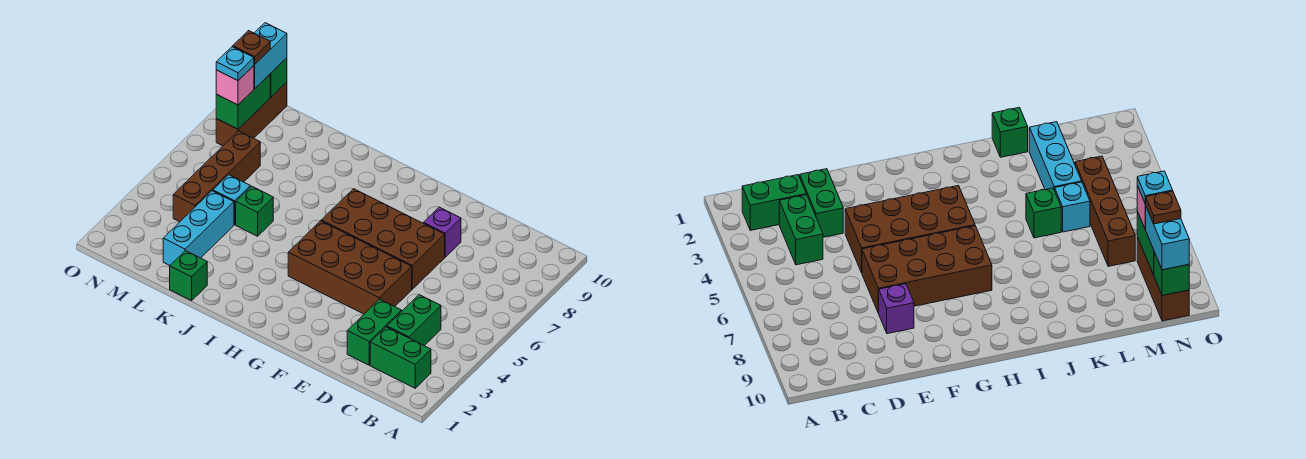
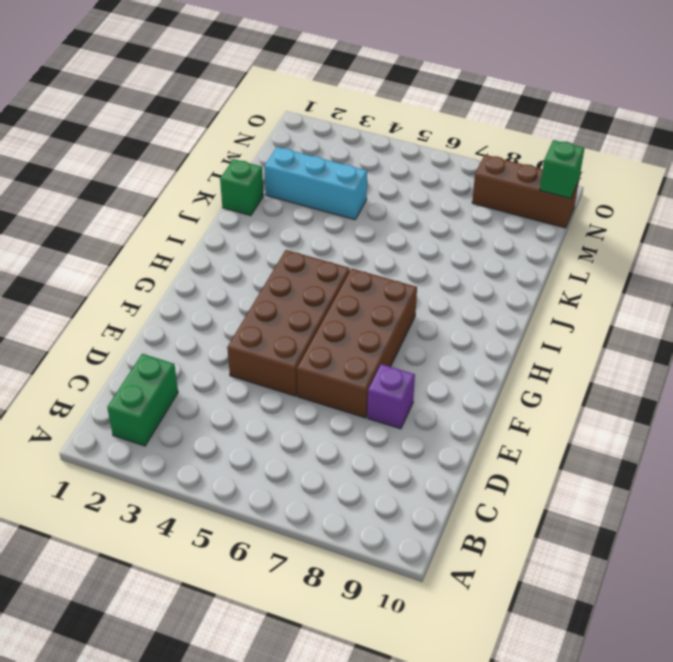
none -> green 1x2 brick [387,295,441,346]
none -> green 1x2 brick [347,299,402,365]
none -> green 1x1 brick [236,186,273,236]

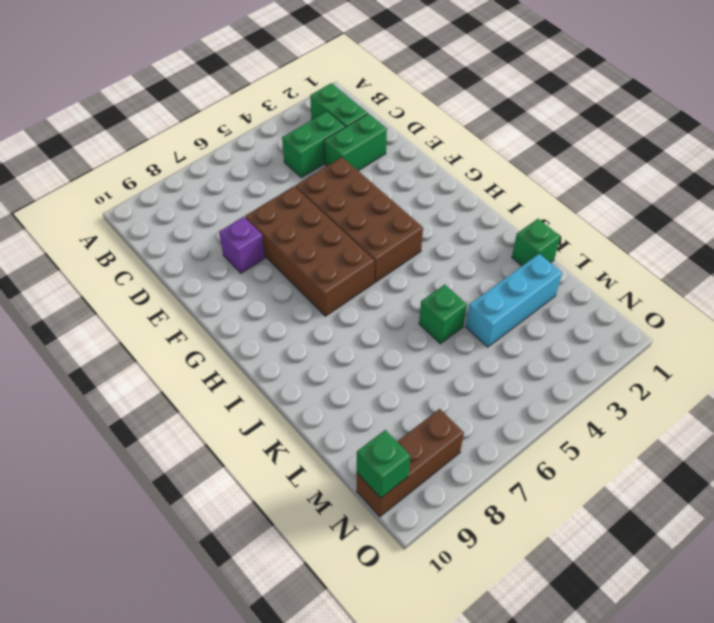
none -> cyan 1x1 brick [213,175,250,225]
none -> brown 1x4 brick [173,131,260,222]
none -> green 1x2 brick [216,74,270,129]

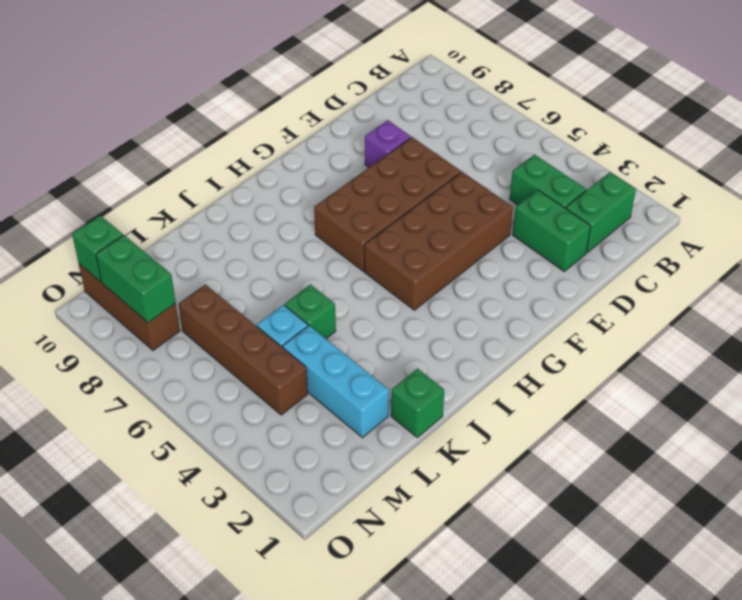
none -> pink 1x1 brick [216,66,254,105]
none -> cyan 1x2 brick [254,23,287,89]
none -> cyan 1x1 plate [216,47,254,81]

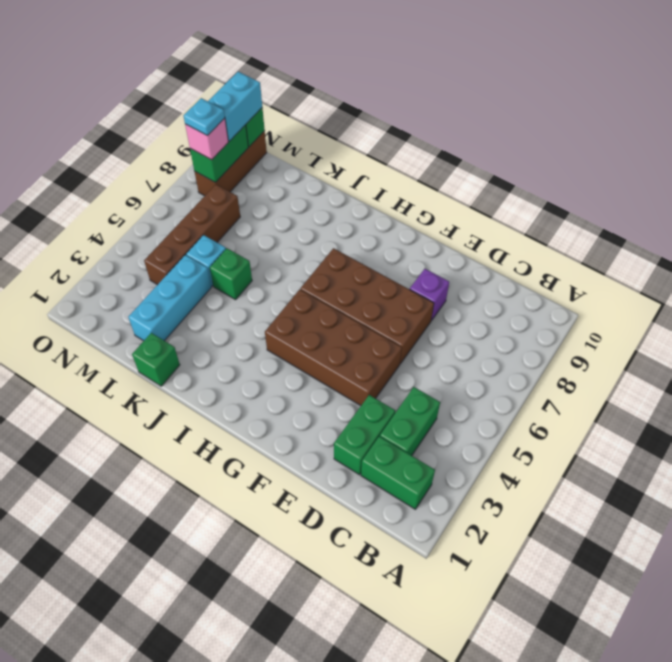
none -> brown 1x1 plate [233,31,270,65]

